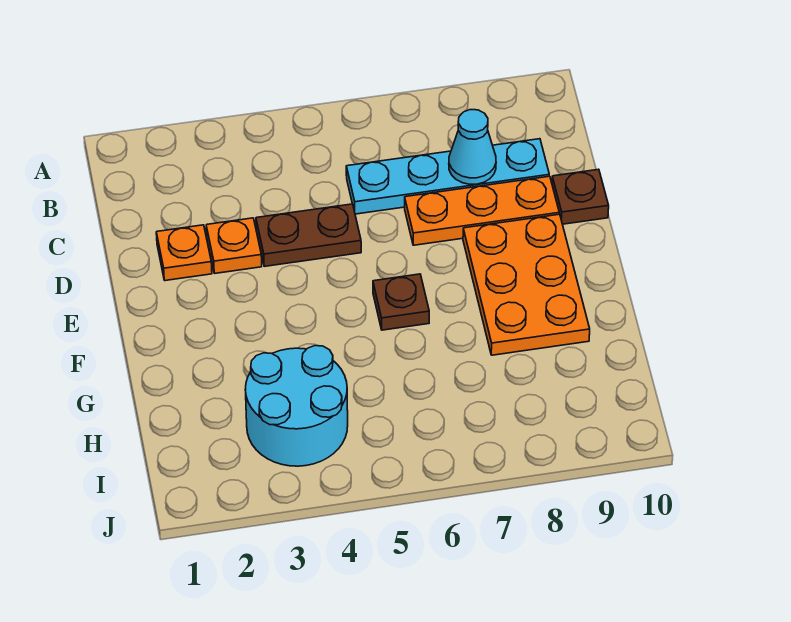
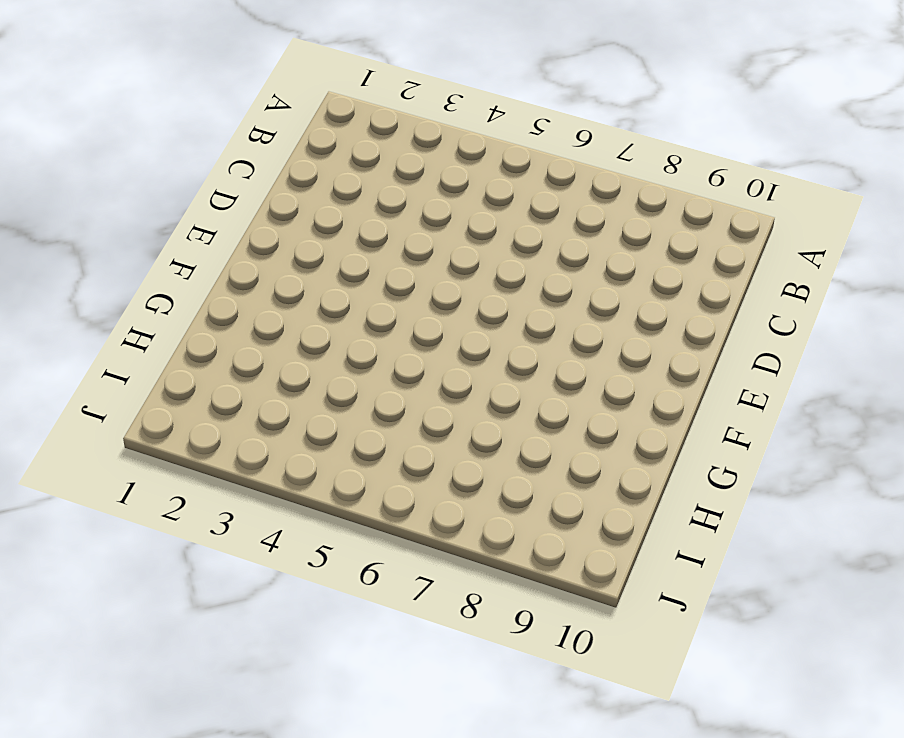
none -> cyan 1x4 plate [346,139,549,214]
none -> orange 1x1 plate [156,225,212,281]

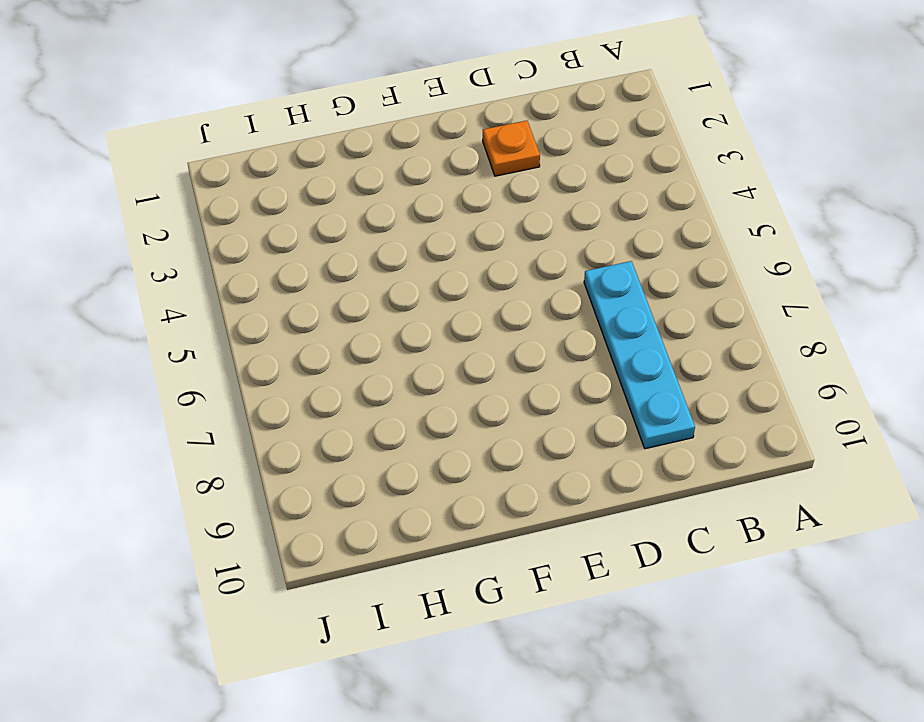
none -> orange 1x1 plate [206,218,262,273]
none -> brown 1x2 plate [256,204,361,266]

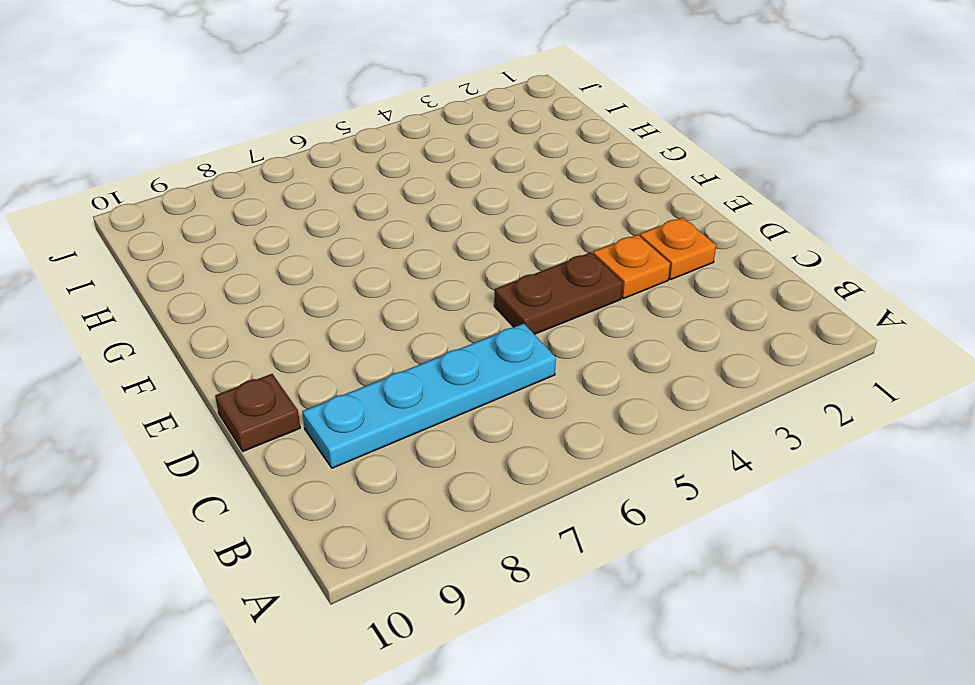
none -> orange 1x3 plate [405,176,559,245]
none -> orange 2x3 plate [463,214,590,355]

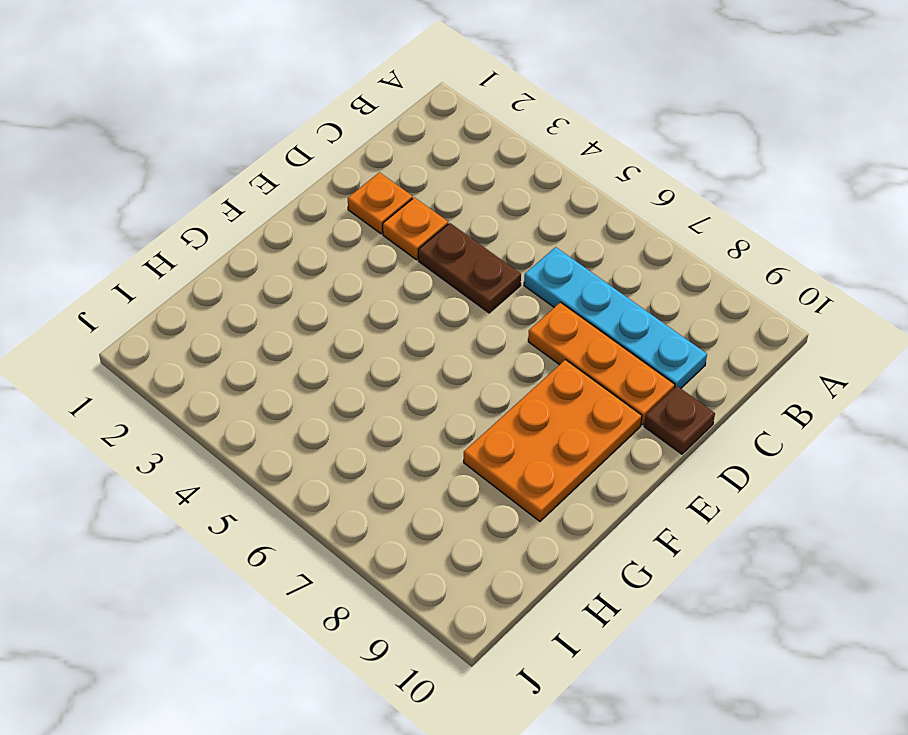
none -> brown 1x1 plate [373,274,429,330]
none -> cyan 2x2 round brick [245,346,348,466]

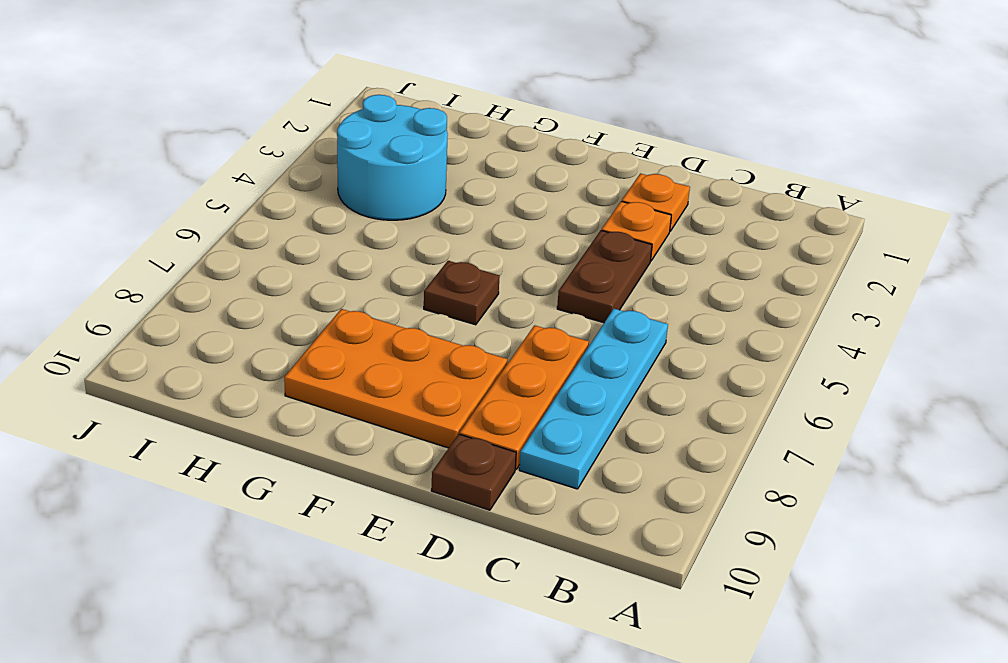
none -> cyan 1x1 cone [449,110,496,184]

